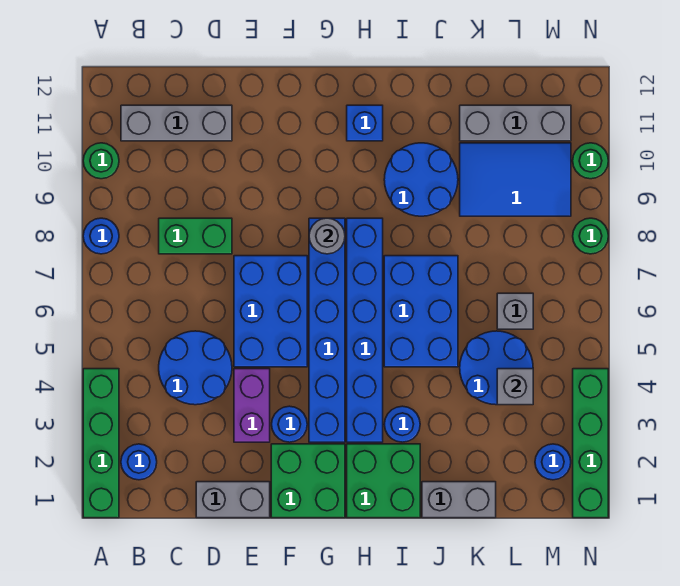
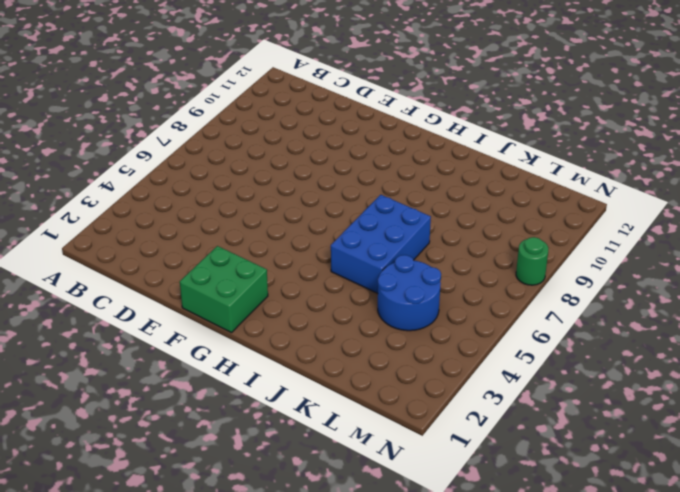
none -> green 1x4 brick [83,369,119,518]
none -> blue 1x1 round brick [83,218,119,254]
none -> green 1x1 round brick [83,143,119,179]
none -> blue 1x1 round brick [121,444,157,480]

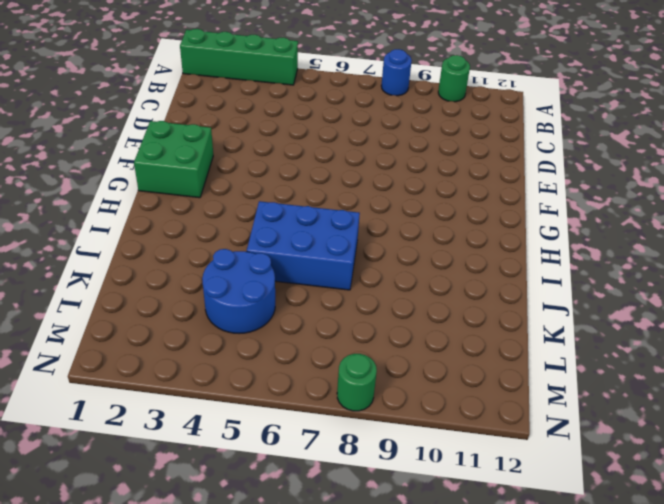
none -> blue 1x1 round brick [121,444,157,480]
none -> grey 1x3 brick [121,105,232,141]
none -> blue 2x2 round brick [159,331,232,405]
none -> green 1x2 brick [159,218,232,254]

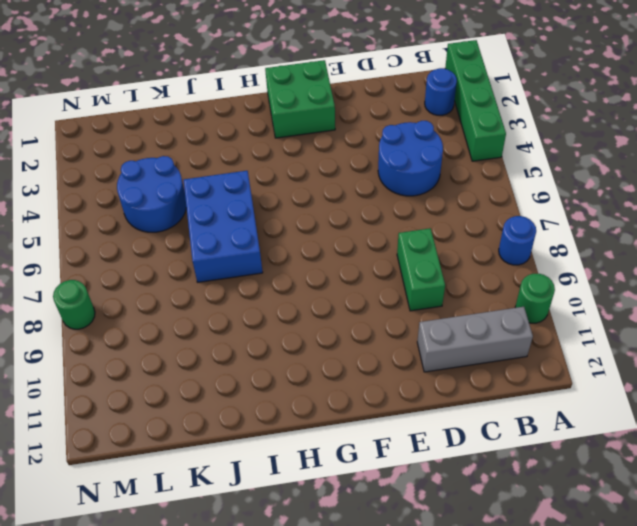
green 1x2 brick [397,228,445,311] -> green 1x2 brick turned to [159,218,232,254]
none -> grey 1x2 brick [196,482,270,518]
none -> purple 1x2 brick [234,369,270,442]
none -> blue 2x3 brick [234,256,307,367]
none -> blue 1x1 round brick [272,406,307,442]

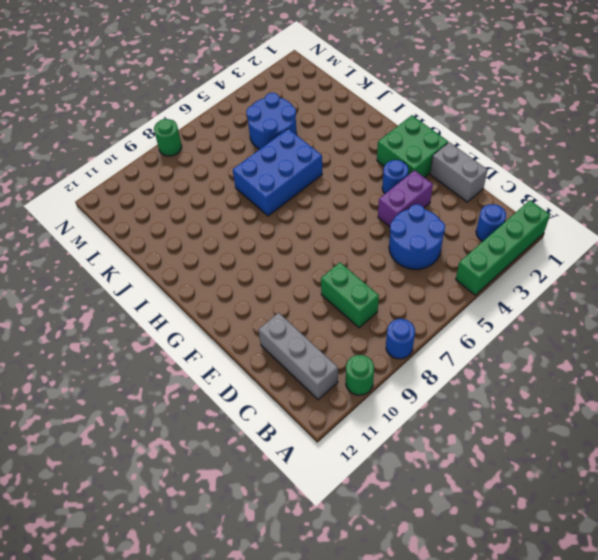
none -> blue 2x3 brick [234,256,307,367]
none -> blue 1x6 brick [309,218,345,442]
none -> green 2x2 brick [347,444,420,518]
none -> blue 1x6 brick [347,218,383,442]

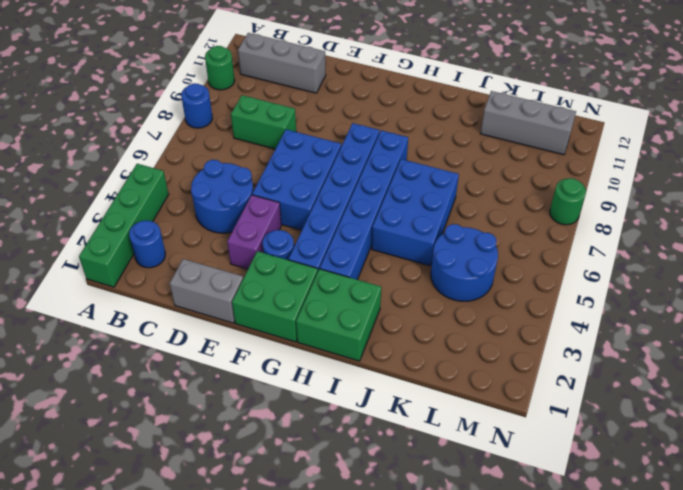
none -> blue 1x1 brick [347,105,383,141]
none -> blue 1x1 round brick [384,406,420,442]
none -> blue 2x2 round brick [384,143,458,216]
none -> grey 1x2 brick [422,482,496,518]

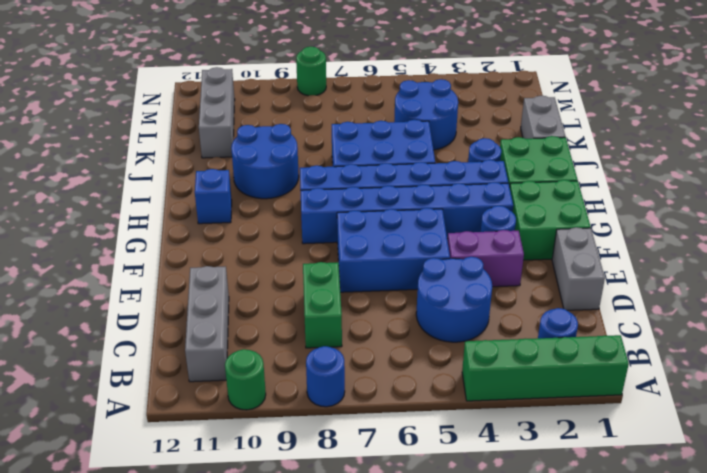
none -> blue 2x3 tile [460,143,571,216]
none -> grey 1x1 brick [497,293,533,329]
none -> blue 1x1 round brick [535,444,571,480]
none -> green 1x4 brick [573,369,608,518]

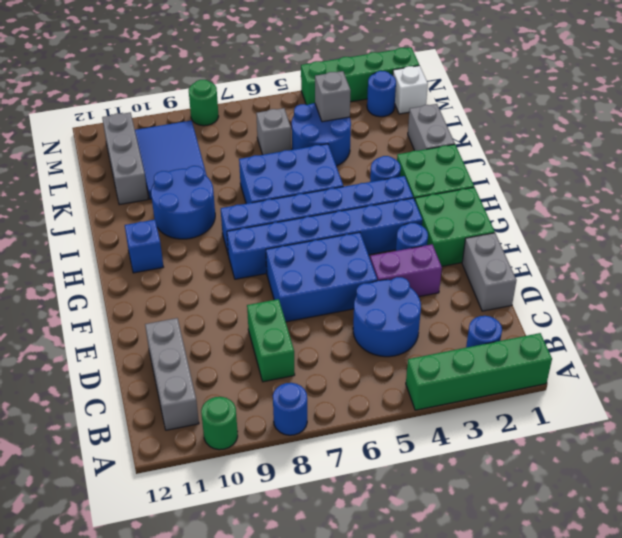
white 1x1 brick [393,66,428,114] -> none
none -> green 1x1 round brick [573,143,608,179]
none -> grey 1x1 round brick [309,218,345,254]

